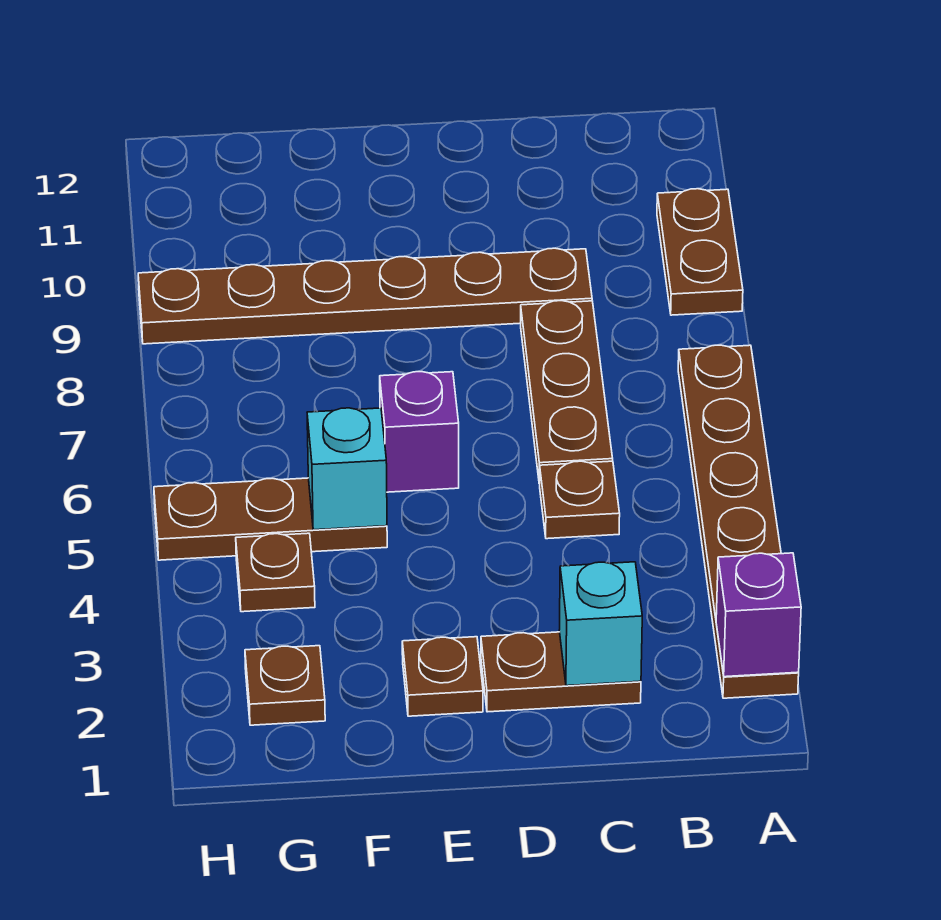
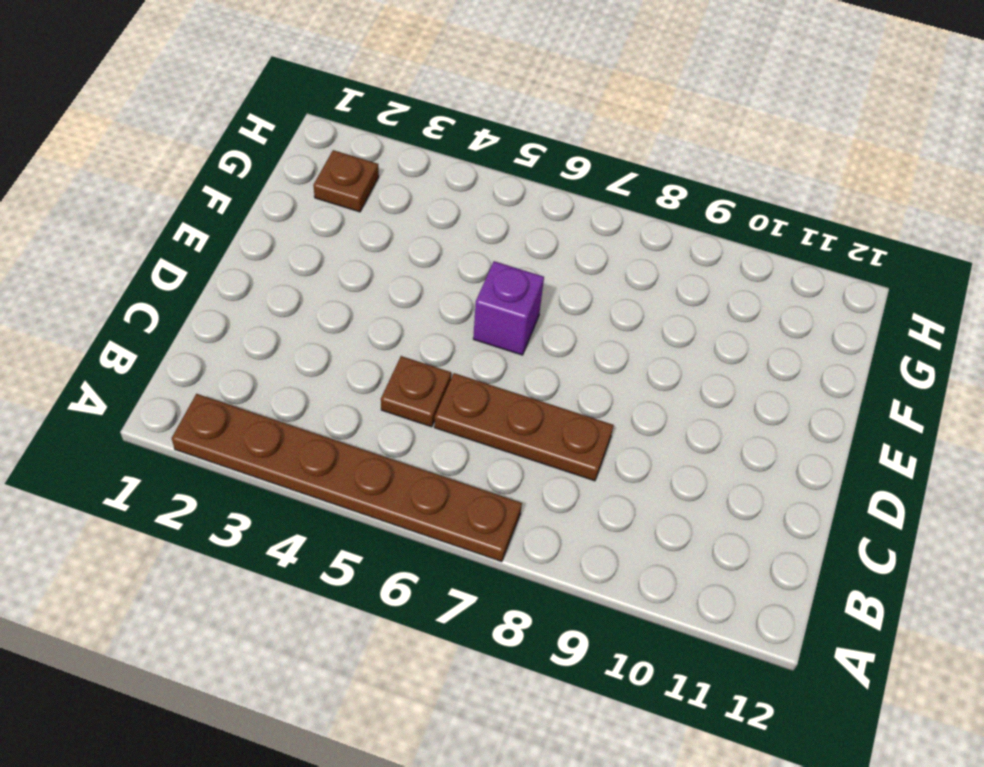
none -> brown 1x2 plate [657,189,743,315]
none -> brown 1x2 plate [481,632,641,712]
none -> brown 1x6 plate [138,248,592,344]

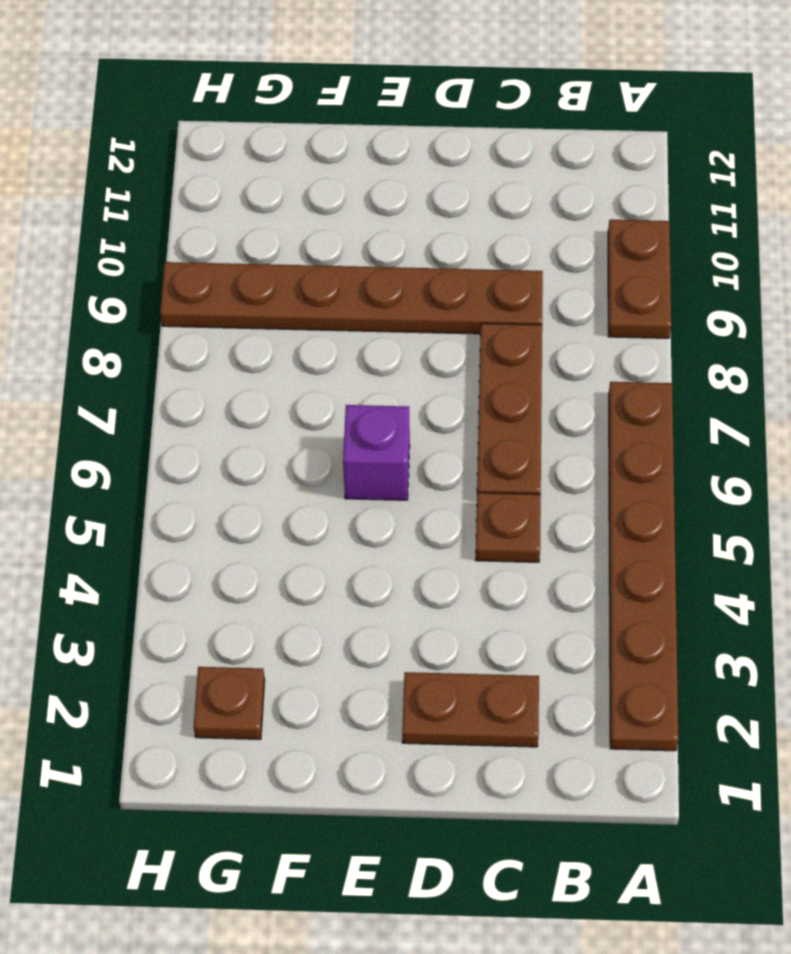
none -> brown 1x1 plate [402,637,483,716]
none -> brown 1x3 plate [154,478,387,560]
none -> brown 1x1 plate [236,533,315,612]

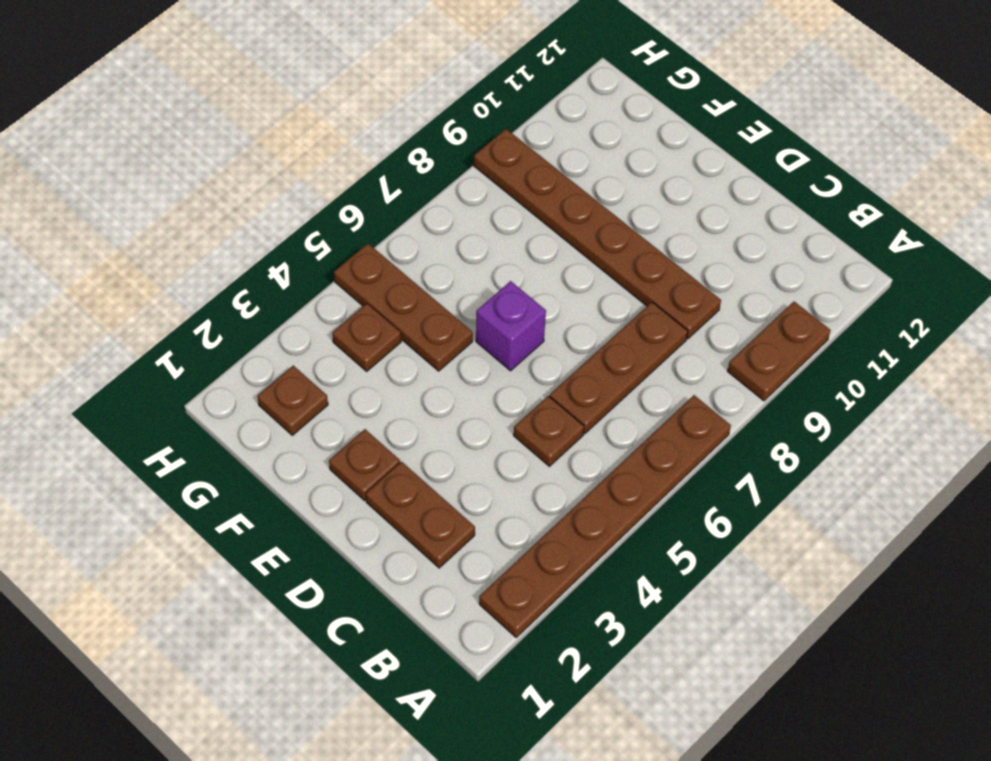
none -> purple 1x1 brick [716,553,801,677]
none -> cyan 1x1 brick [559,562,642,686]
none -> cyan 1x1 brick [307,408,387,530]

